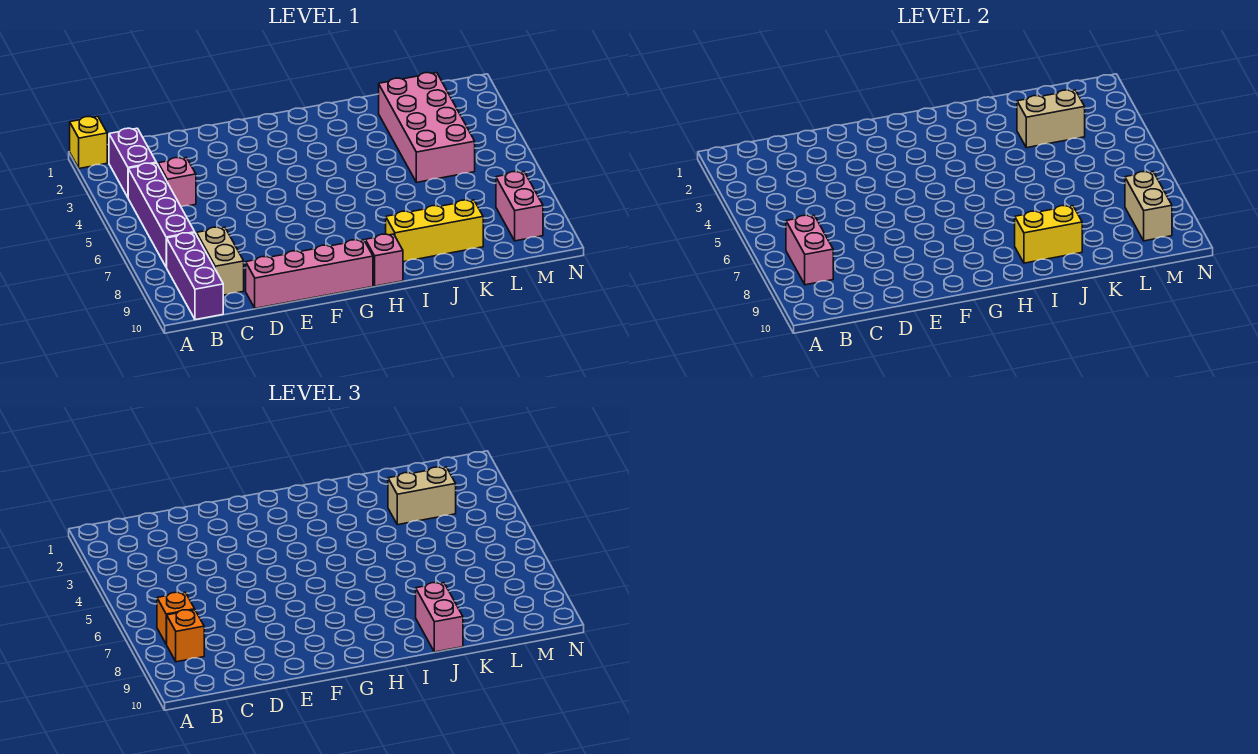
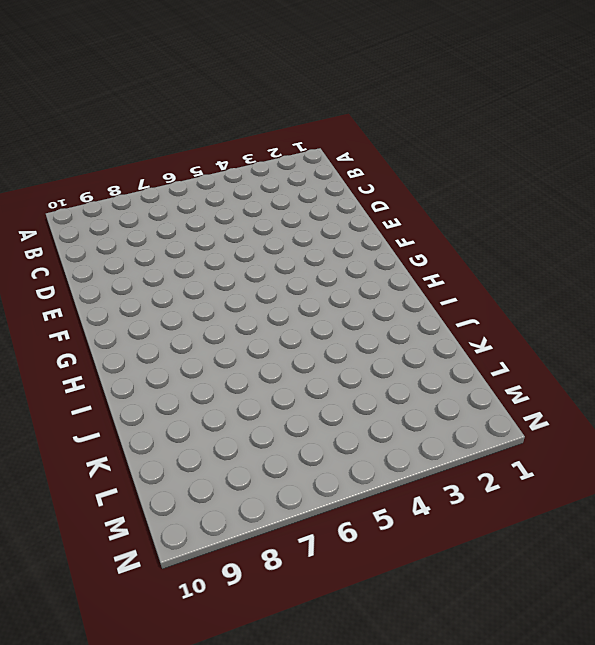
none -> yellow 1x1 brick [70,117,107,169]
none -> purple 1x2 brick [109,128,156,197]
none -> purple 1x4 brick [128,163,195,267]

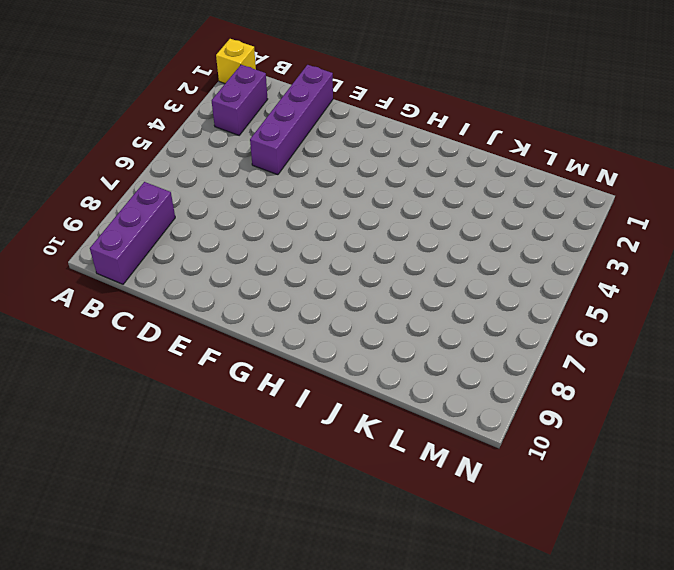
purple 1x4 brick [250,65,333,175] -> purple 1x4 brick moved to [128,163,195,267]
none -> pink 1x1 brick [158,158,196,207]
none -> tan 1x2 brick [197,227,244,295]
none -> pink 1x4 brick [246,240,373,308]

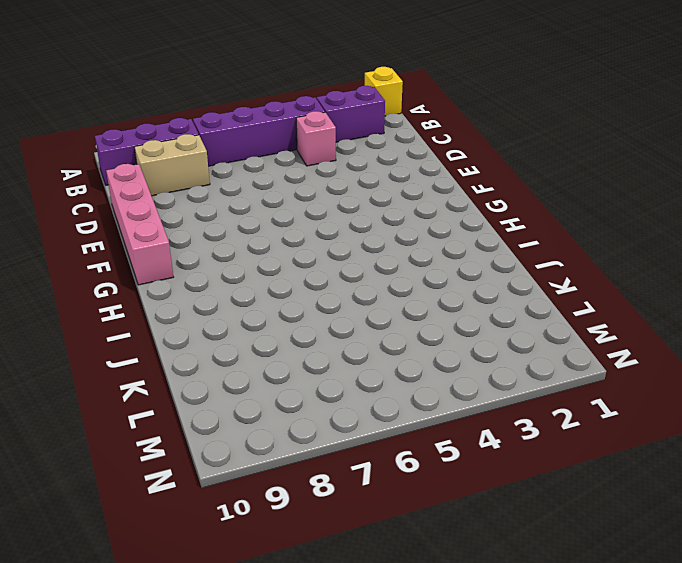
none -> pink 1x1 brick [365,234,403,286]
none -> yellow 1x3 brick [386,200,483,262]
none -> pink 2x4 brick [379,73,475,182]

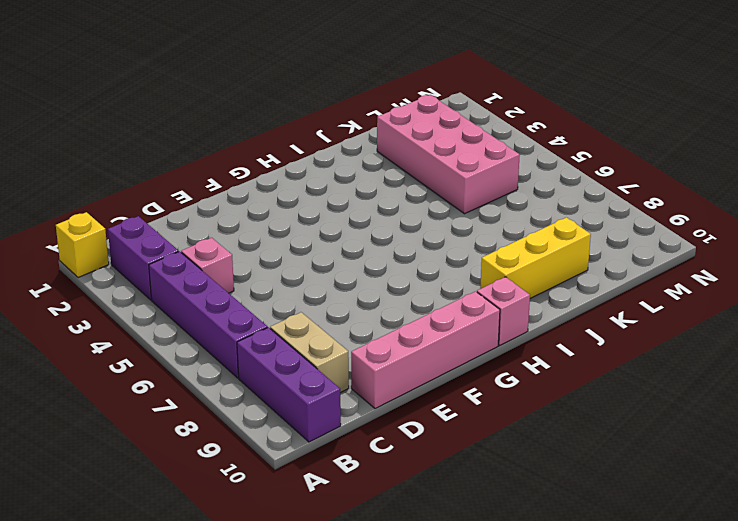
none -> pink 1x2 brick [496,172,543,241]
none -> pink 1x2 brick [786,215,833,285]
none -> yellow 1x2 brick [1015,206,1082,263]

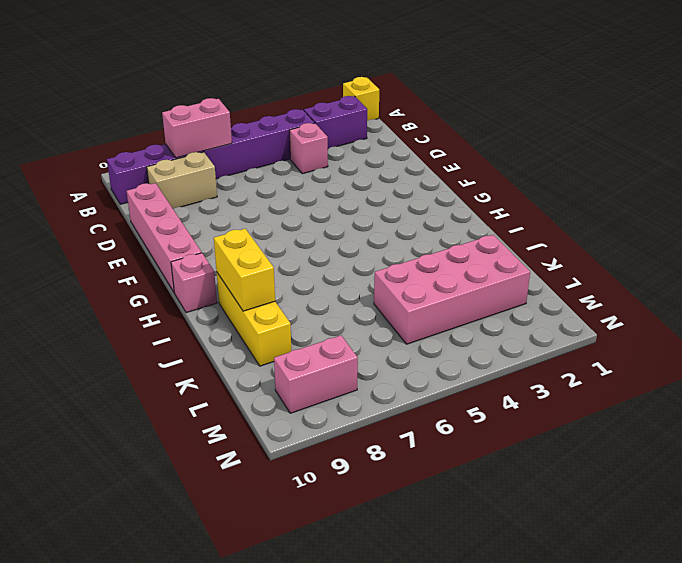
none -> tan 1x2 brick [1017,90,1085,148]
none -> tan 1x2 brick [1125,172,1172,241]
none -> orange 1x1 brick [157,592,195,644]

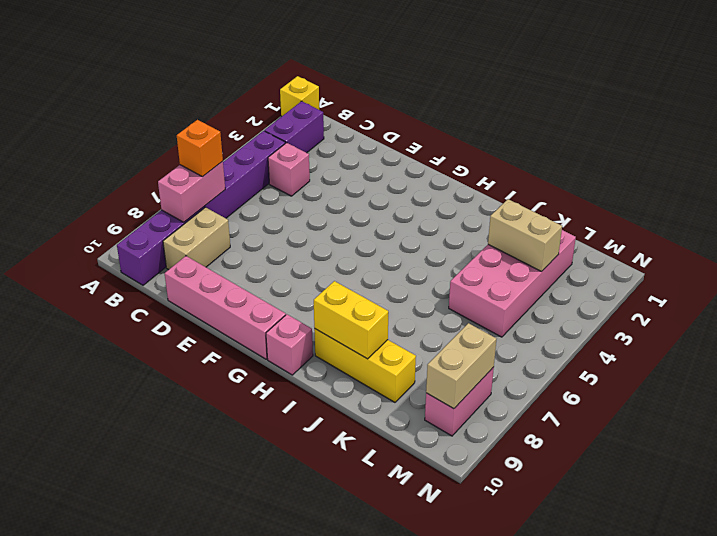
none -> orange 1x1 brick [167,610,204,662]
none -> pink 1x2 brick [416,583,463,652]
none -> tan 1x2 brick [388,467,456,525]

